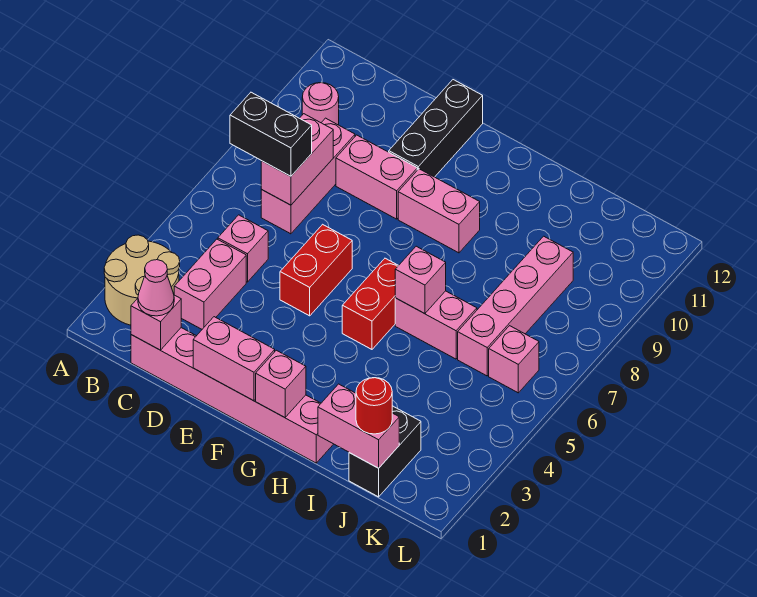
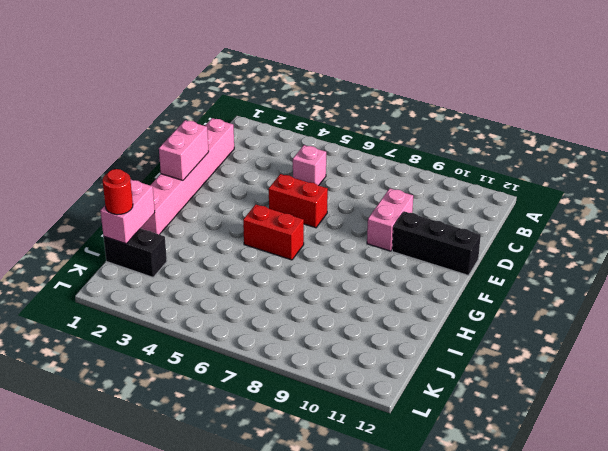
none -> tan 2x2 round brick [104,235,180,325]
none -> pink 1x1 round brick [302,83,339,125]
none -> pink 1x2 brick [174,239,246,329]

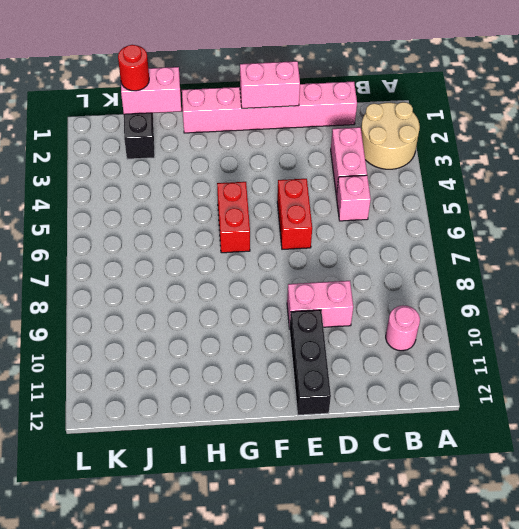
none -> pink 1x3 brick [261,118,355,234]
none -> pink 1x2 brick [398,169,480,253]
none -> pink 1x2 brick [395,291,477,359]

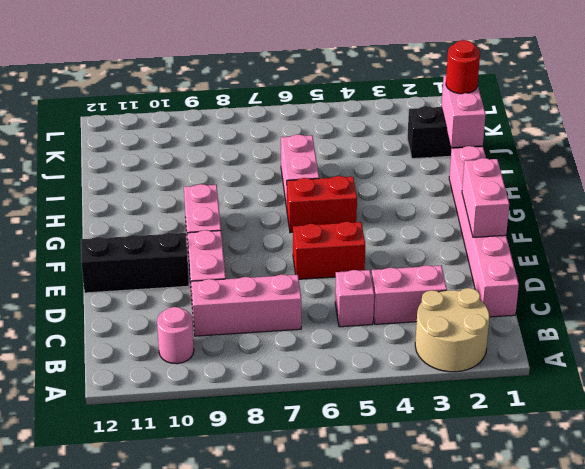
none -> pink 1x4 brick [458,236,573,376]
none -> pink 1x1 brick [489,326,539,393]
none -> pink 1x1 brick [131,295,181,350]

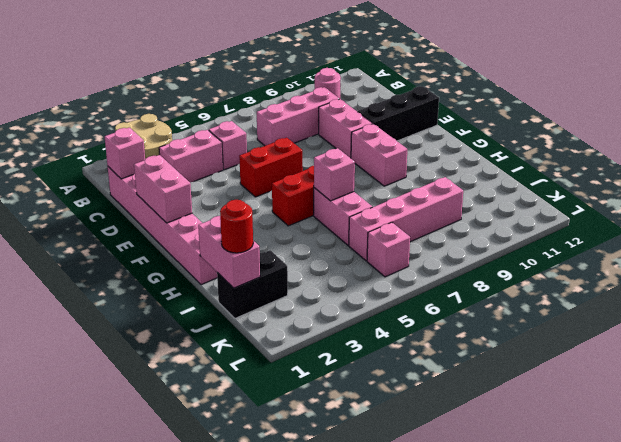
none -> pink 1x2 brick [261,114,333,205]
none -> pink 1x1 brick [256,350,306,418]
none -> black 1x2 brick [230,92,312,176]

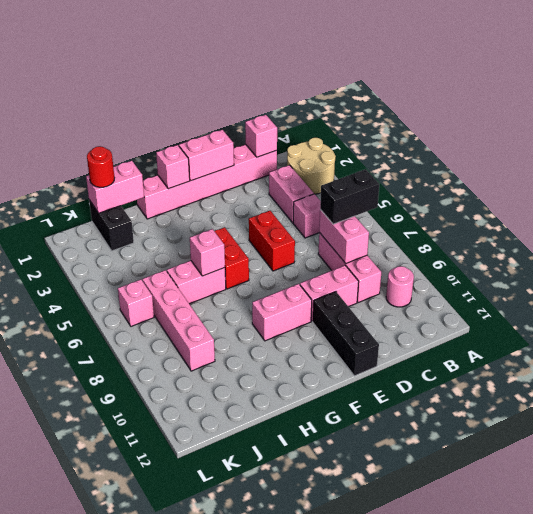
none -> pink 1x1 cone [138,260,174,316]

